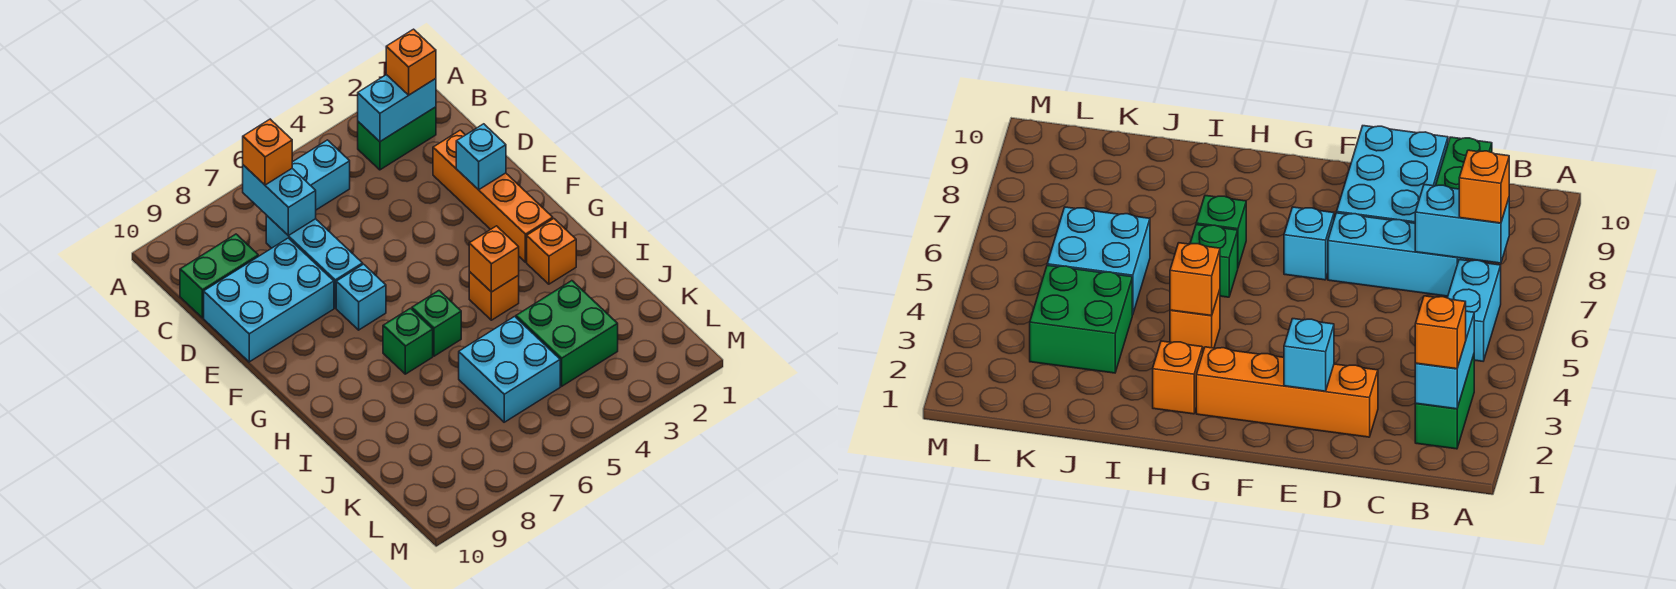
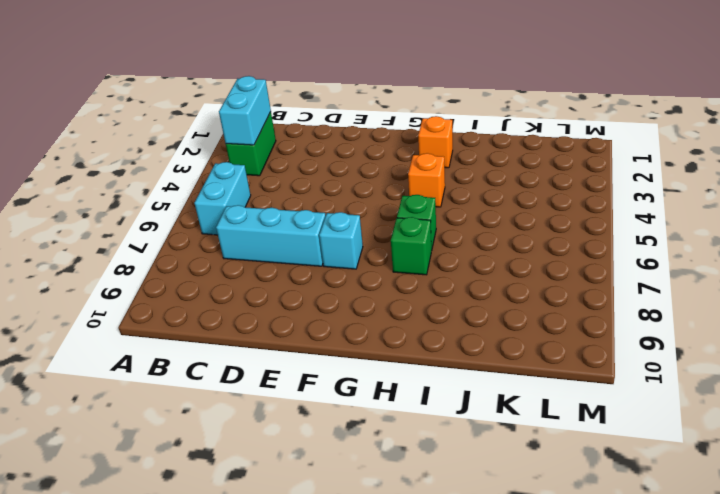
none -> green 1x2 brick [180,234,258,318]
none -> orange 1x4 brick [433,130,553,262]
none -> cyan 2x3 brick [204,238,334,362]

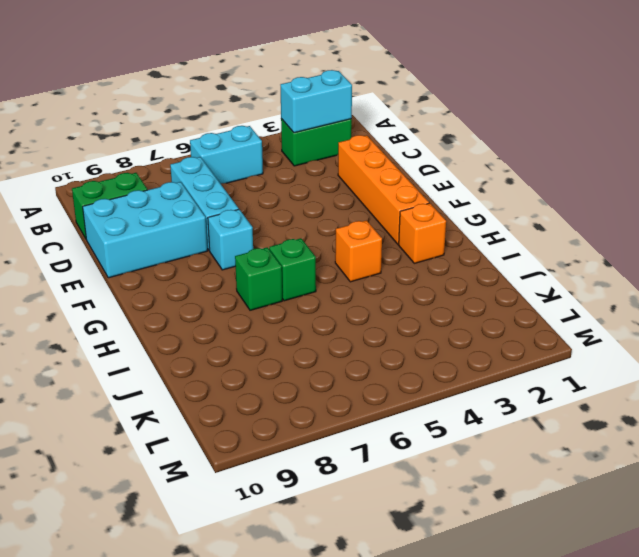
none -> green 2x2 brick [516,281,618,386]
none -> cyan 2x2 brick [459,317,560,422]
none -> cyan 1x2 brick [243,165,316,236]

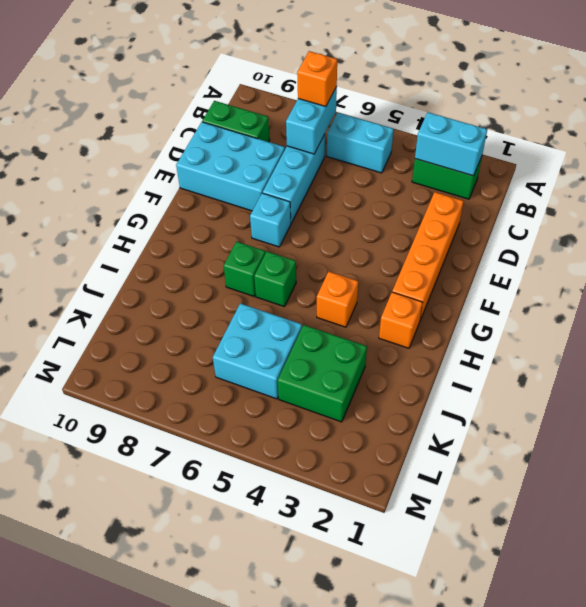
none -> cyan 1x1 brick [456,124,506,190]
none -> orange 1x1 brick [469,226,519,292]
none -> orange 1x1 brick [386,29,436,95]

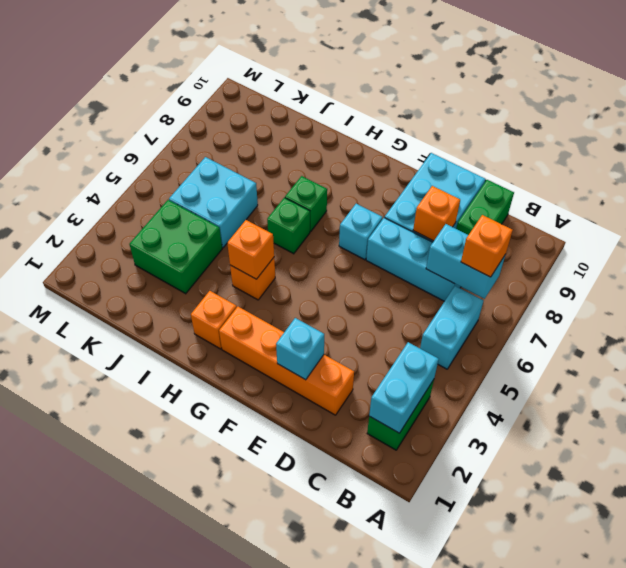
orange 1x1 brick [413,186,460,241] -> orange 1x1 brick moved to [386,29,436,95]

